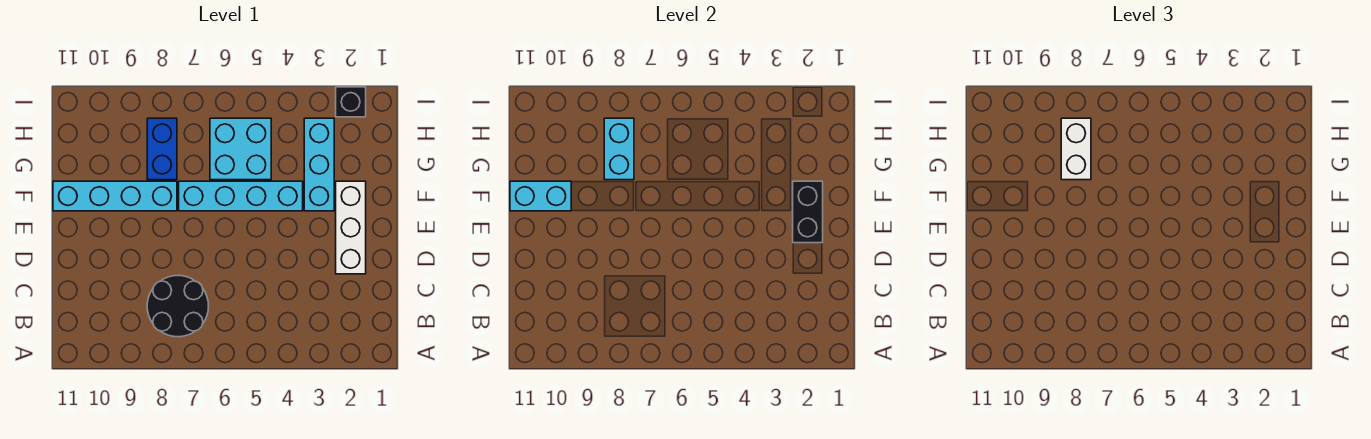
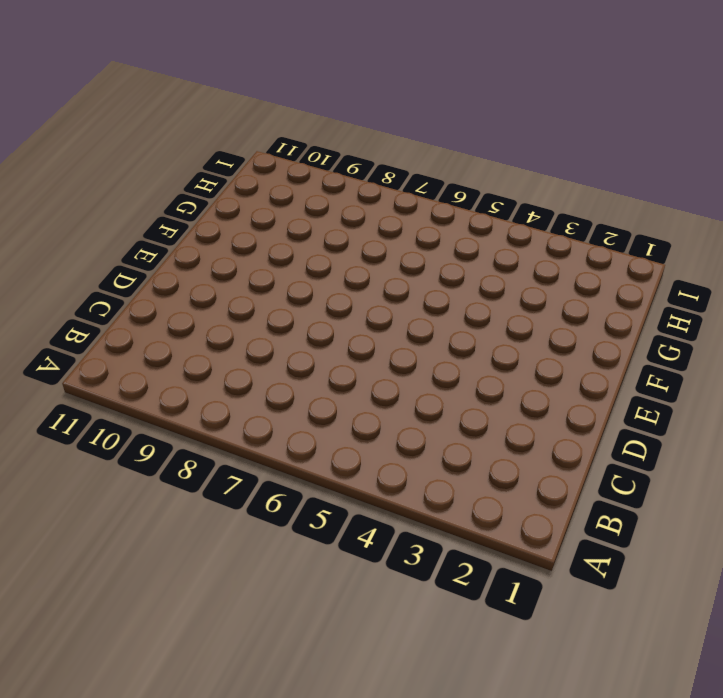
none -> black 2x2 round brick [147,275,209,337]
none -> white 1x3 brick [336,181,366,274]
none -> cyan 1x3 brick [304,118,334,211]

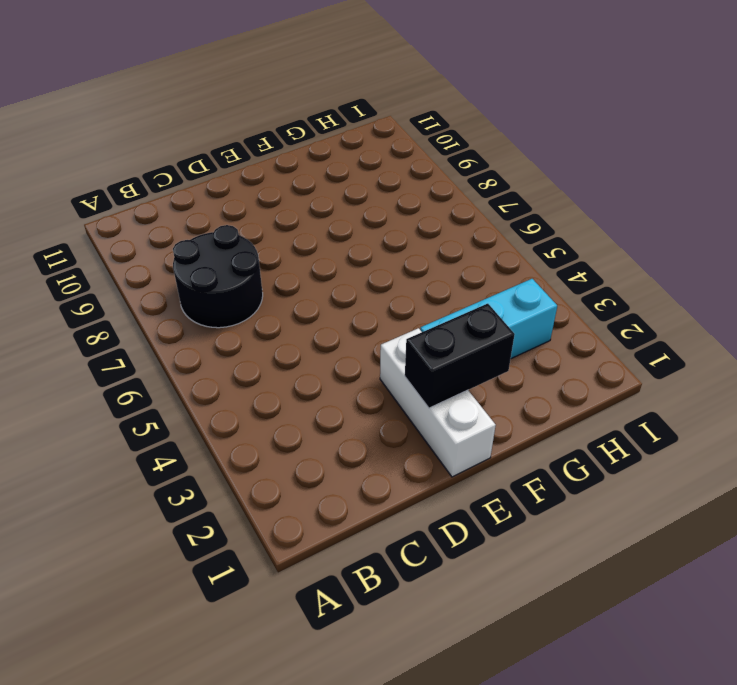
white 1x3 brick [380,328,496,477] -> white 1x3 brick turned to [336,181,366,274]
none -> cyan 1x4 brick [179,181,303,211]
none -> cyan 1x4 brick [53,181,177,211]
none -> cyan 2x2 brick [210,118,271,180]

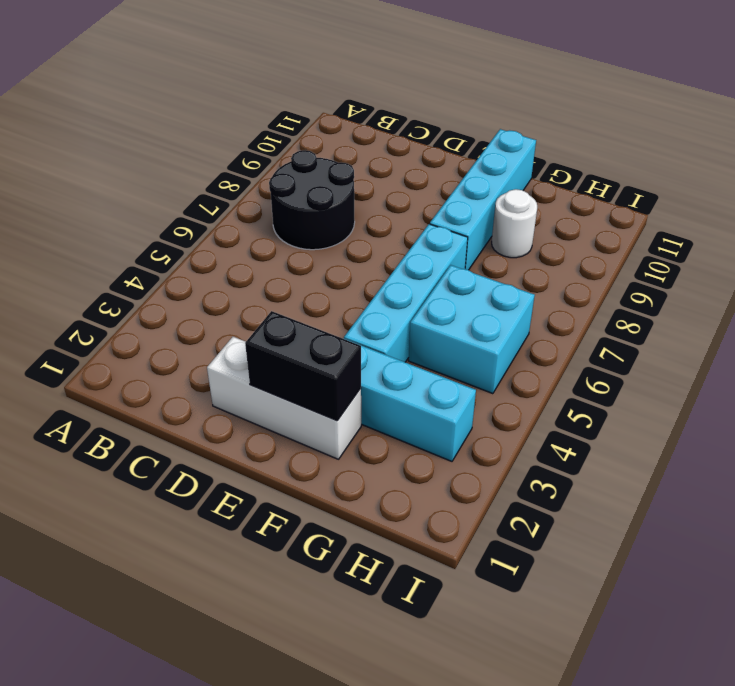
white 1x1 round brick [492,189,537,258] -> none
none -> blue 1x2 brick [147,118,177,180]
none -> black 1x1 brick [336,87,366,117]
none -> cyan 1x2 brick [510,181,571,211]

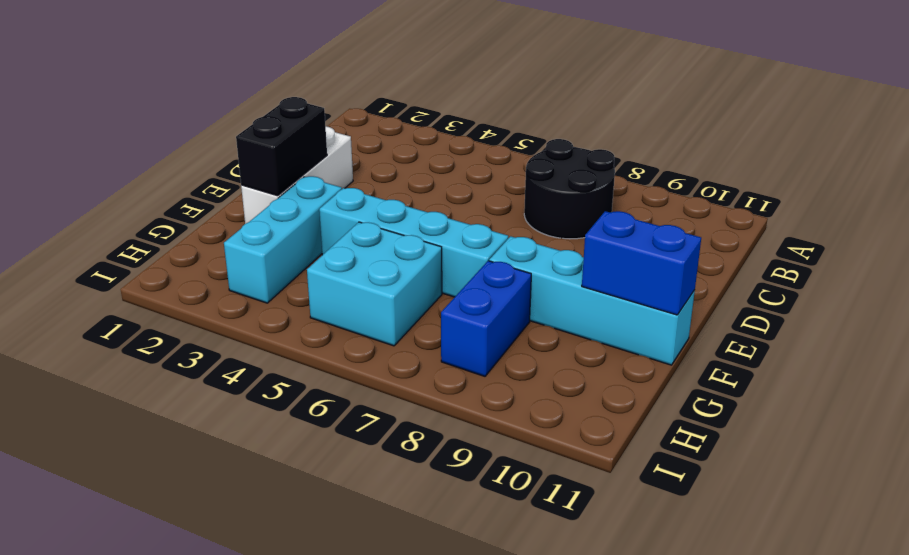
blue 1x2 brick [582,211,701,315] -> cyan 1x2 brick [510,181,571,211]
none -> black 1x1 brick [336,87,366,117]
none -> cyan 1x2 brick [604,118,634,180]
none -> white 1x2 brick [1061,118,1091,180]

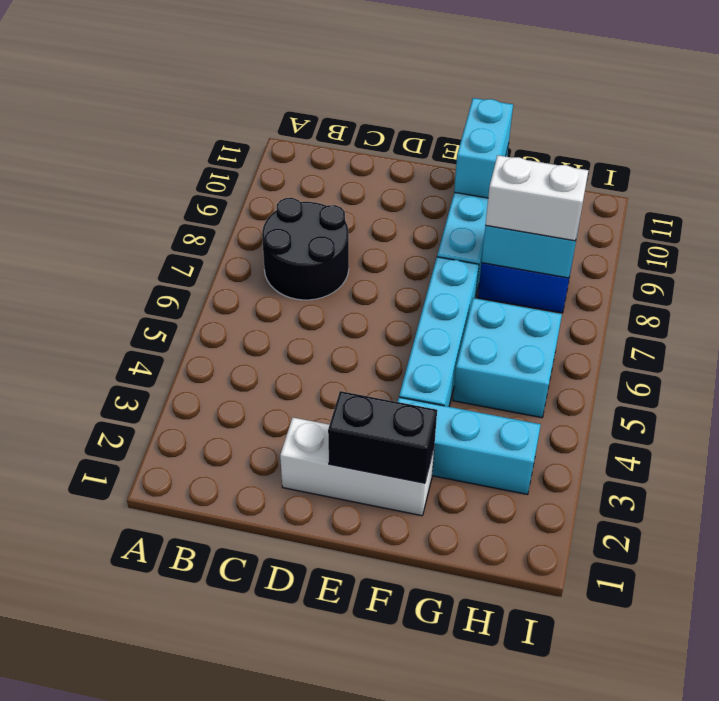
none -> black 1x1 brick [336,87,366,117]

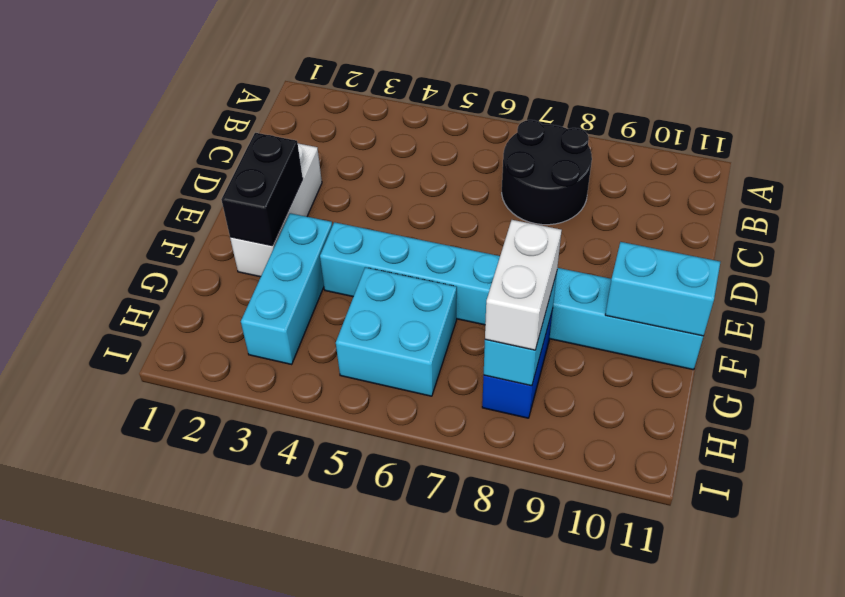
none -> black 1x1 brick [336,87,366,117]

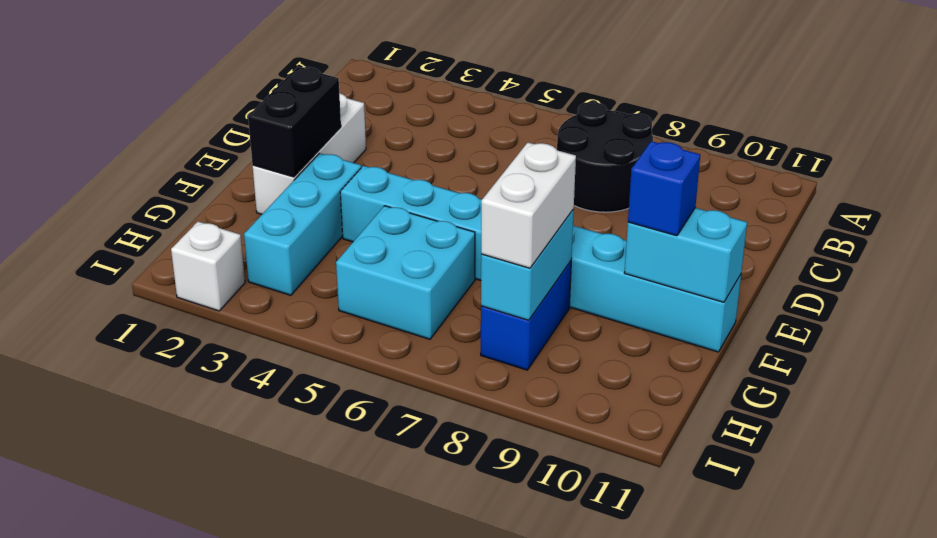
blue 1x1 brick [628,141,700,236] -> none
white 1x1 brick [171,222,245,311] -> black 1x1 brick [336,87,366,117]

